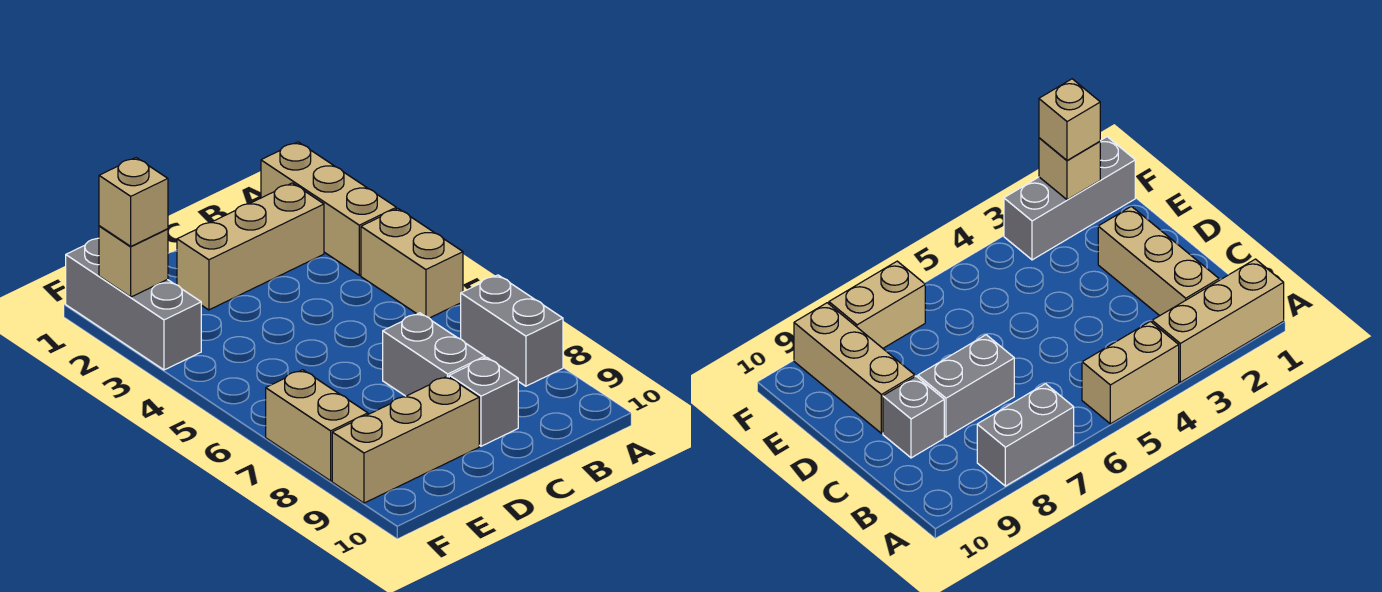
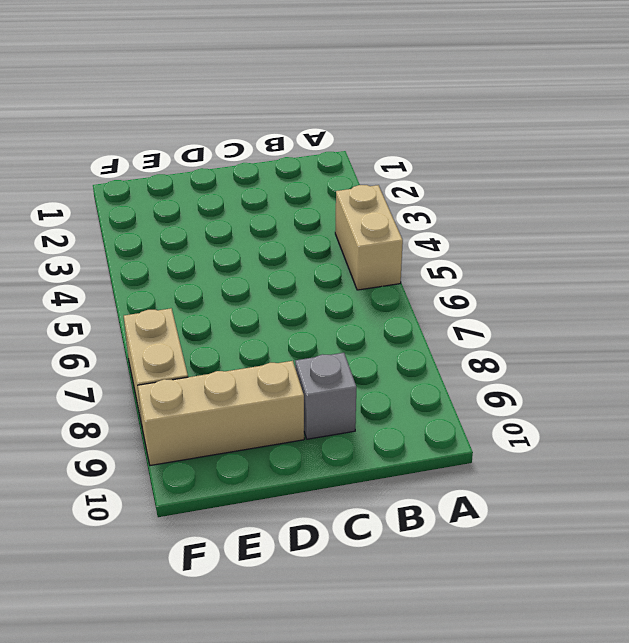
none -> tan 1x3 brick [261,142,396,275]
none -> grey 1x2 brick [461,275,563,386]

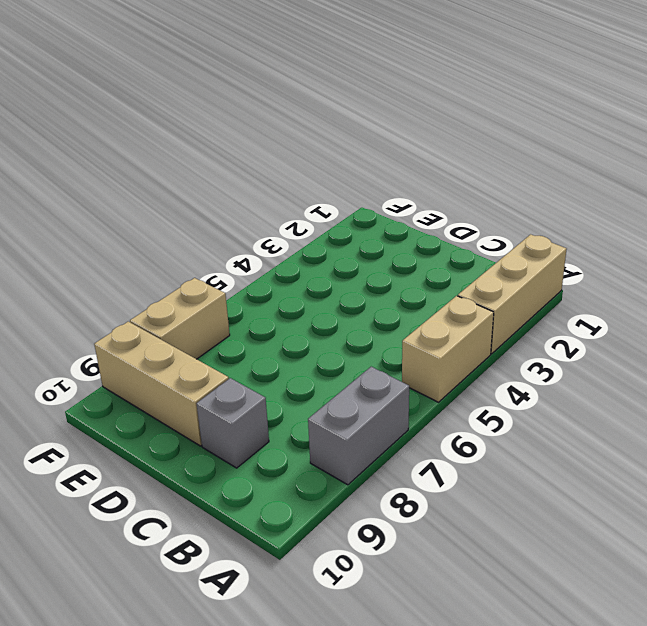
none -> tan 1x3 brick [177,183,324,310]
none -> grey 1x2 brick [383,313,485,396]

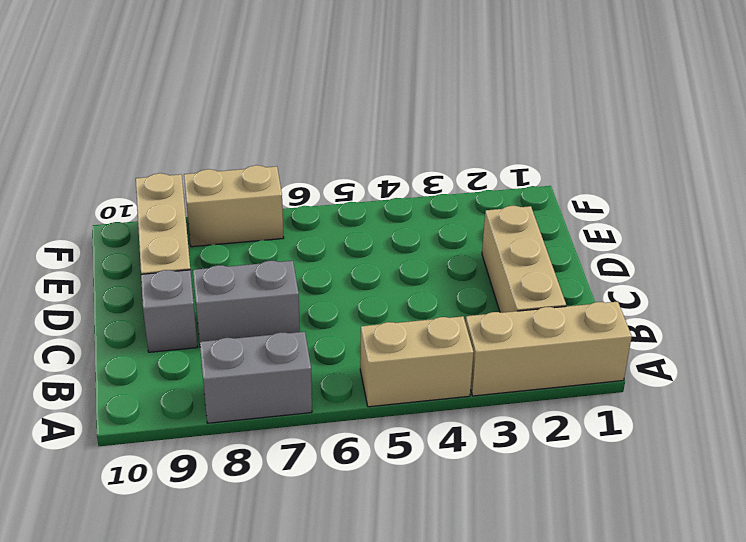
none -> grey 1x3 brick [66,238,201,370]
none -> tan 1x1 brick [99,226,168,297]

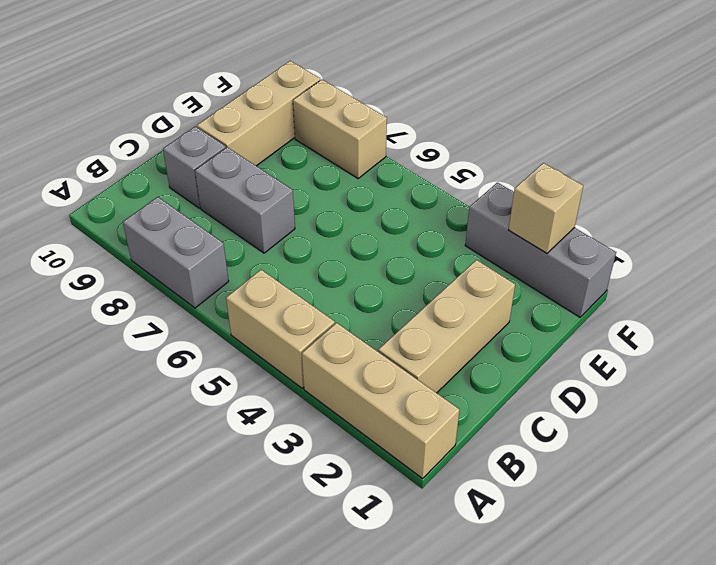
none -> tan 1x1 brick [99,158,168,246]

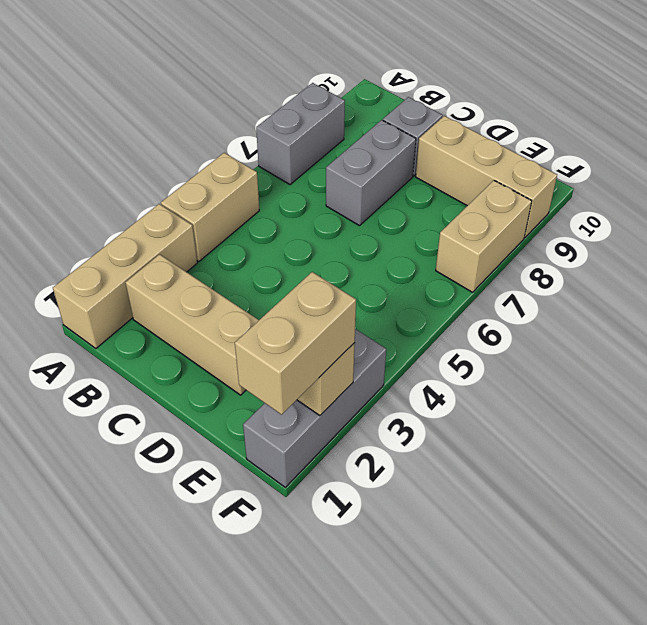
tan 1x2 brick [235,272,356,415] -> tan 1x1 brick [99,158,168,246]

